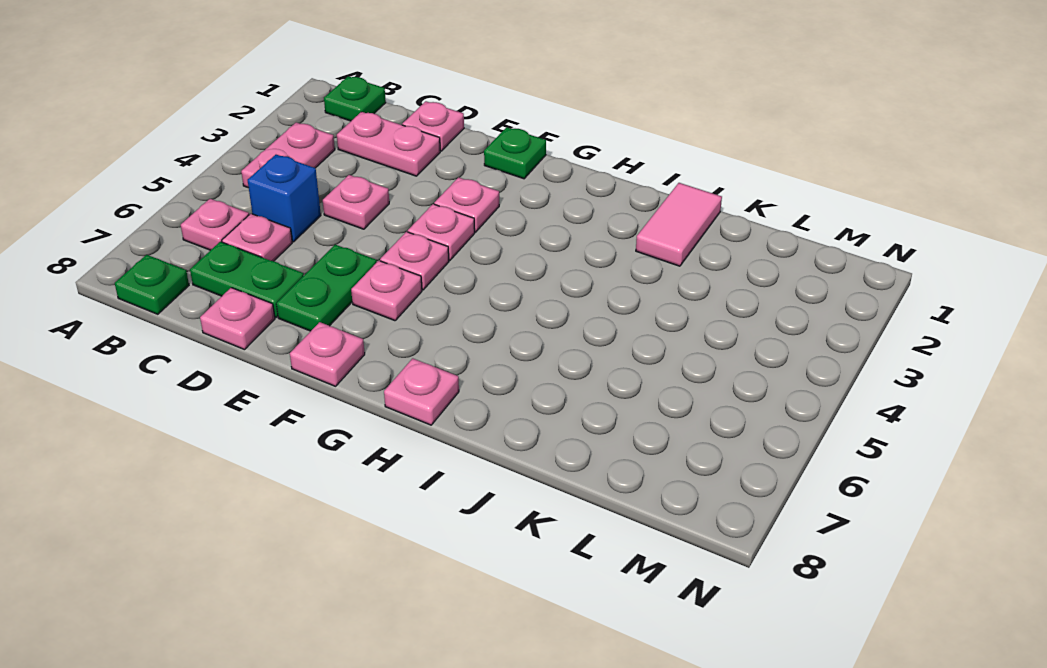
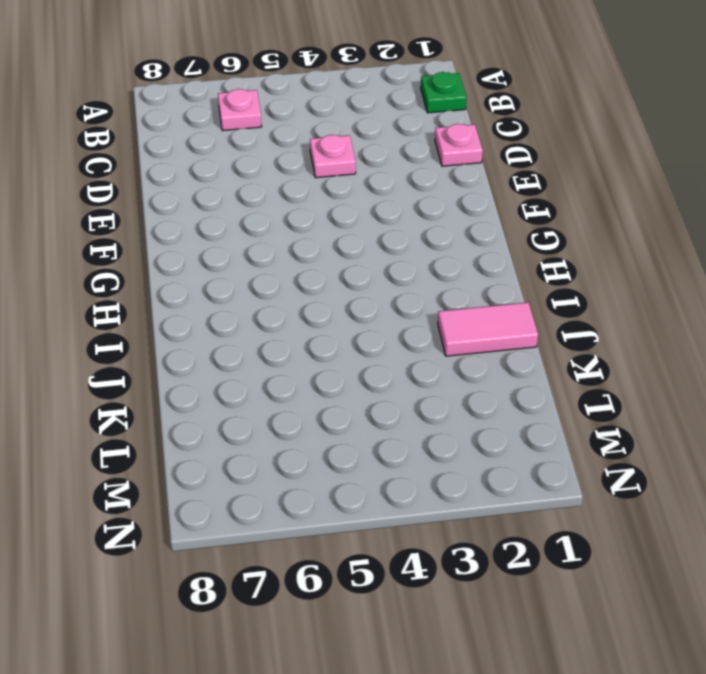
none -> pink 1x2 plate [241,122,335,188]
none -> green 1x1 plate [115,255,189,314]
none -> pink 1x2 plate [337,112,440,176]

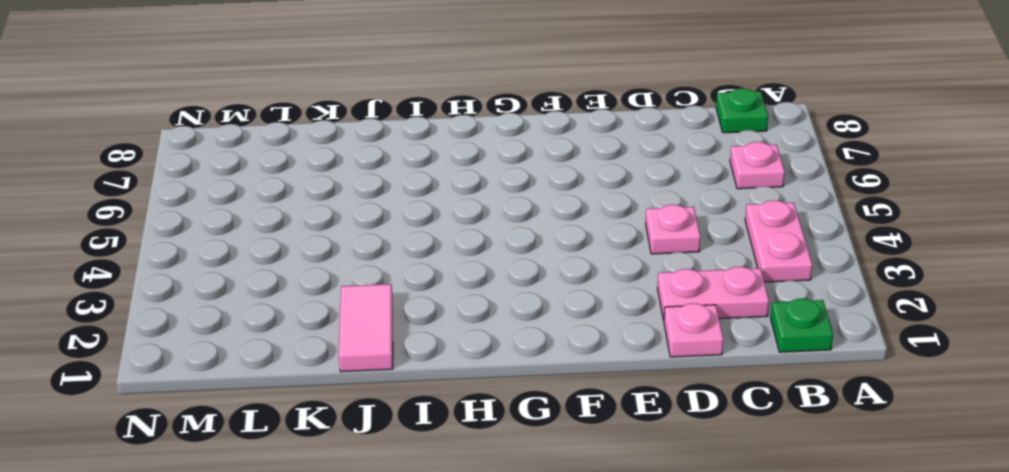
none -> blue 1x1 brick [248,155,321,242]
none -> pink 1x1 plate [222,214,292,261]
none -> green 1x2 plate [190,242,304,317]

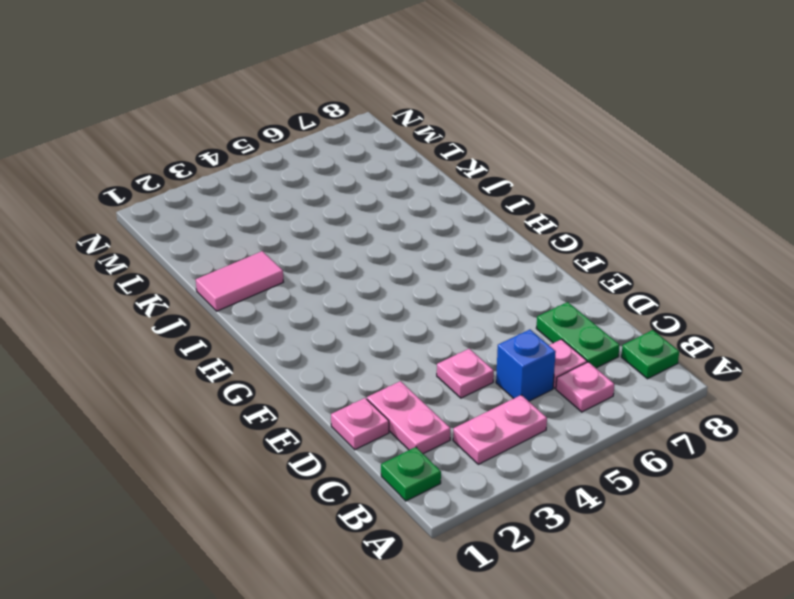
none -> pink 1x1 plate [200,288,275,350]
none -> green 1x2 plate [276,245,377,331]
none -> green 1x1 plate [484,127,546,179]

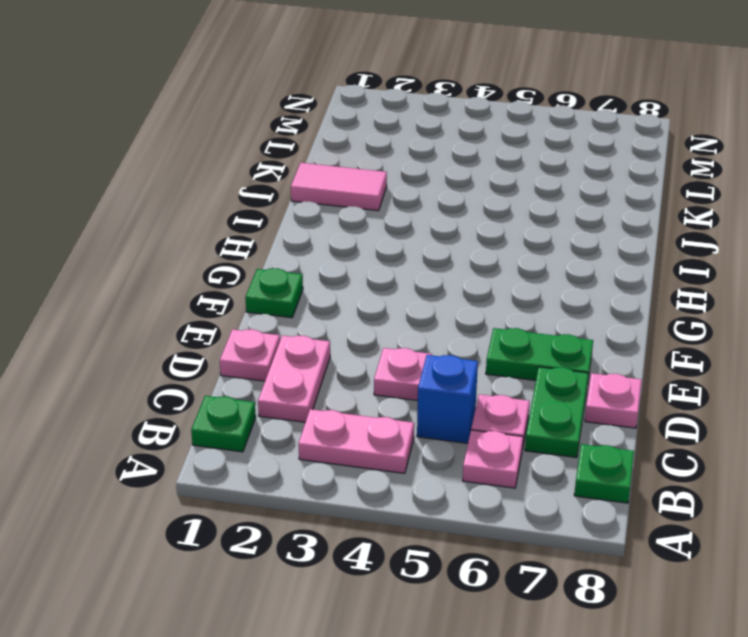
none -> pink 1x1 plate [434,177,499,232]
none -> pink 1x1 plate [408,204,475,260]
none -> pink 1x1 plate [380,232,449,290]

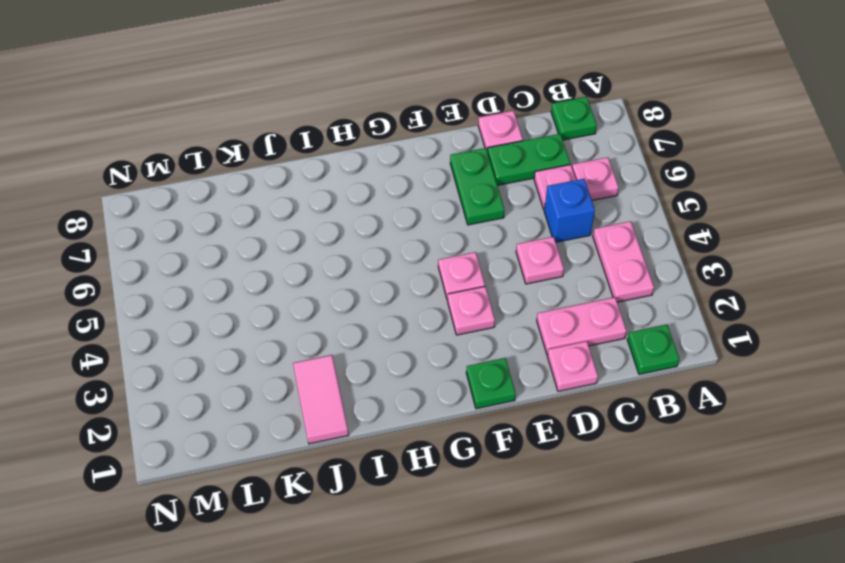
none -> pink 1x1 plate [380,232,449,290]
none -> pink 1x1 plate [351,261,422,321]
none -> pink 1x1 plate [290,322,365,386]

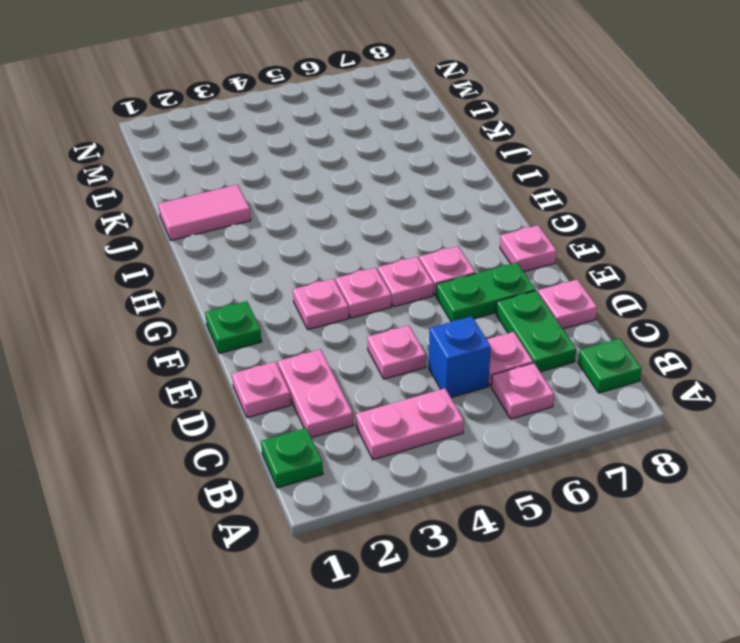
none -> pink 1x1 plate [384,358,459,425]

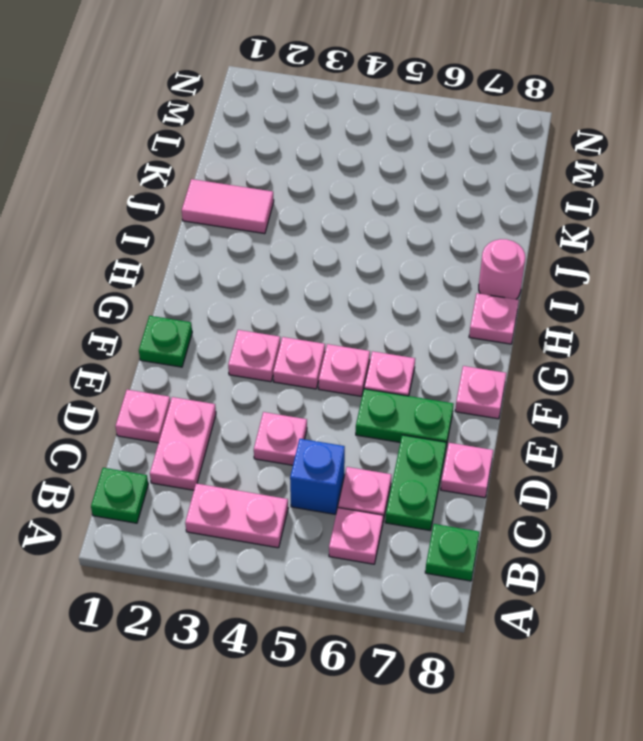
pink 1x1 round brick [479,239,525,299] -> none

